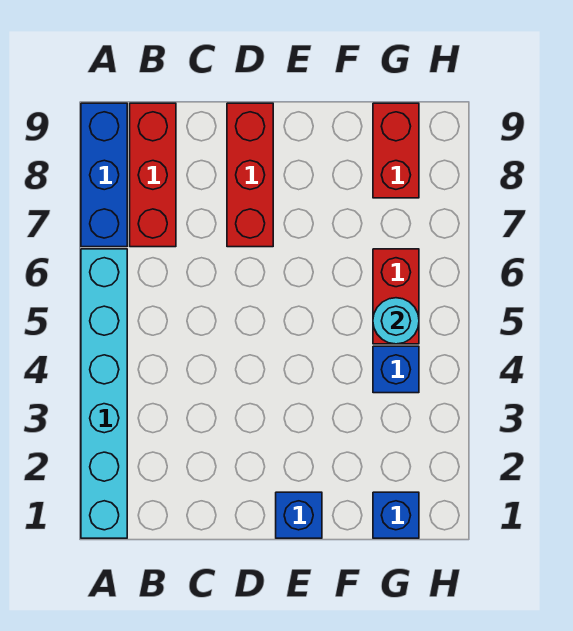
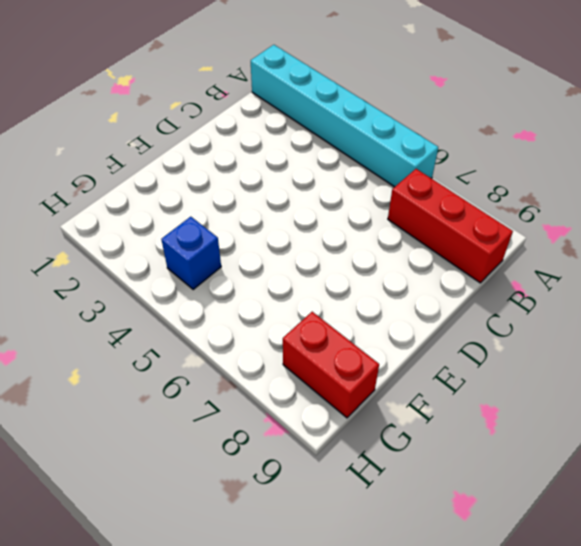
none -> blue 1x3 brick [81,103,127,247]
none -> red 1x3 brick [227,103,273,247]

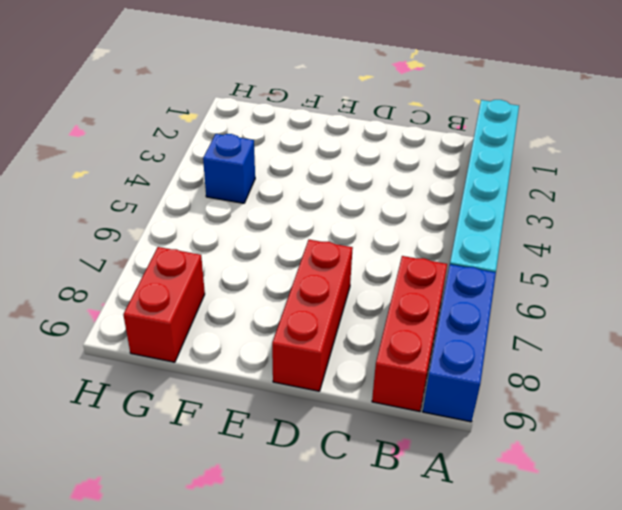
none -> blue 1x1 brick [276,492,322,538]
none -> blue 1x1 brick [373,492,419,538]

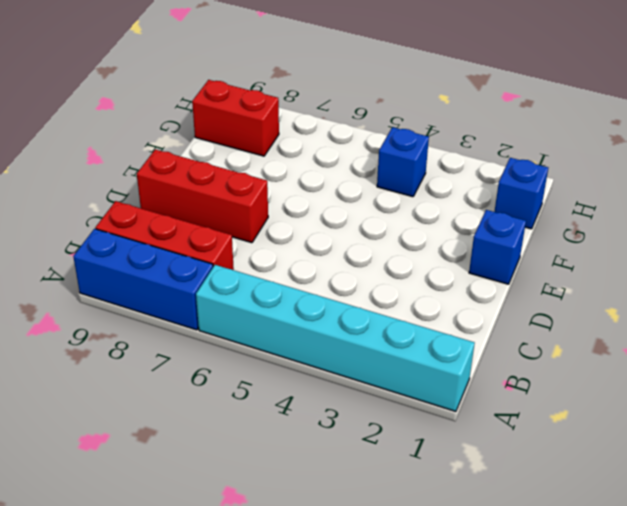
none -> red 1x2 brick [373,249,419,344]
none -> cyan 1x1 round brick [373,298,419,344]

